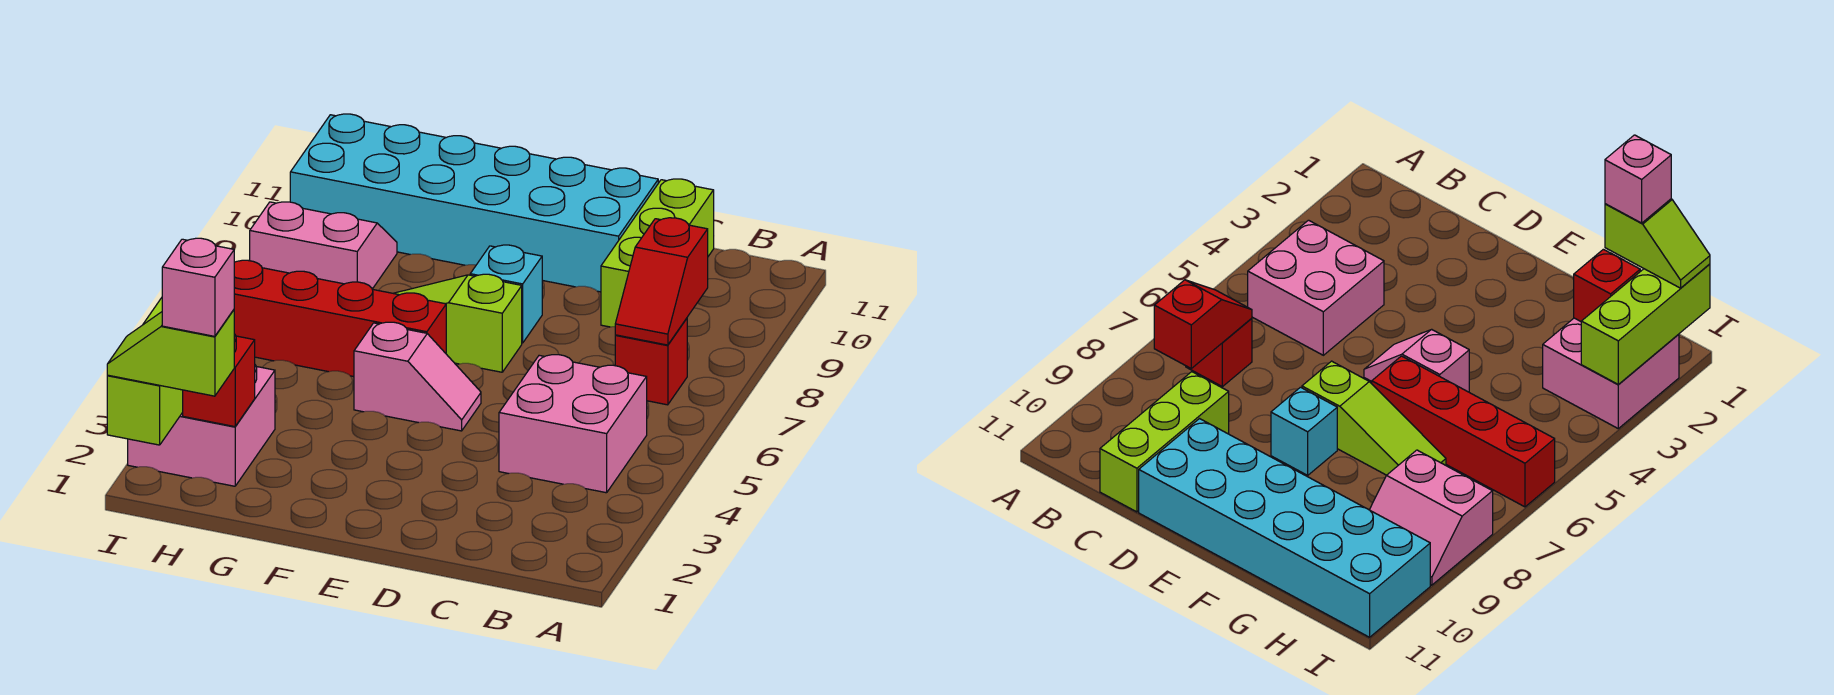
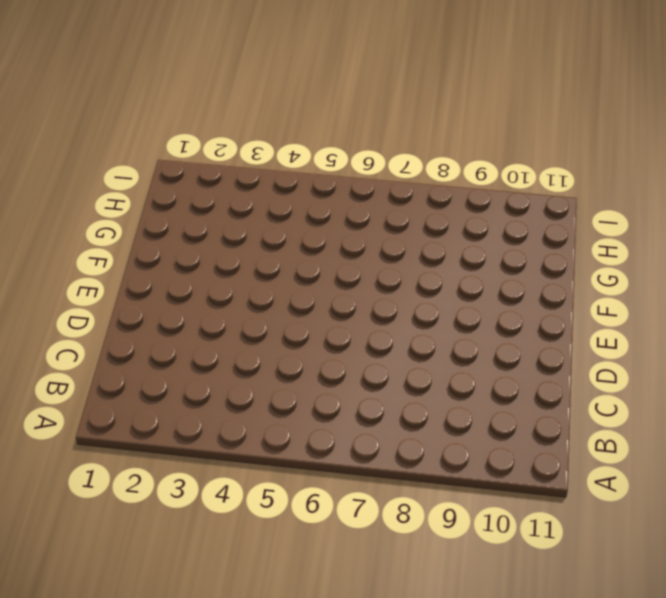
none -> pink 2x2 brick [499,355,647,493]
none -> red 1x1 brick [615,318,687,405]
none -> lime 1x3 brick [601,179,714,327]

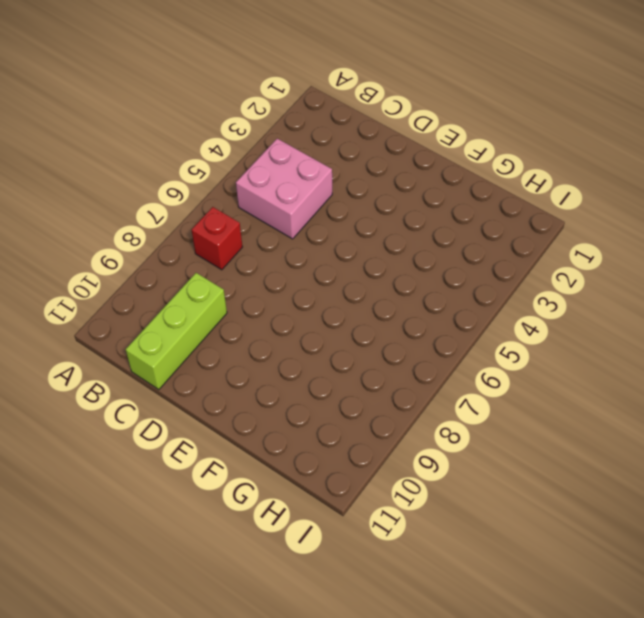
none -> cyan 2x6 brick [290,114,658,292]
none -> pink 1x2 slope [354,322,481,431]
none -> lime 1x3 slope [394,274,522,372]

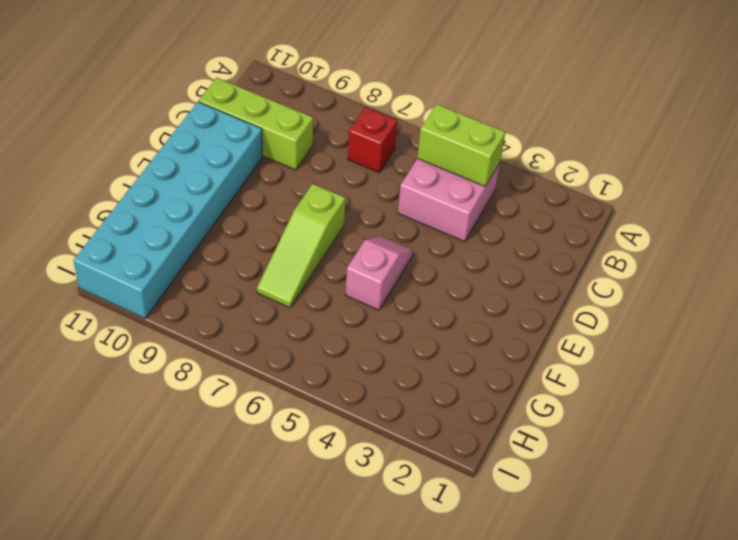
lime 1x2 brick [417,104,505,186] -> none
none -> cyan 1x1 brick [470,245,542,343]
none -> red 1x4 brick [234,260,446,377]
none -> pink 2x2 brick [128,365,275,486]

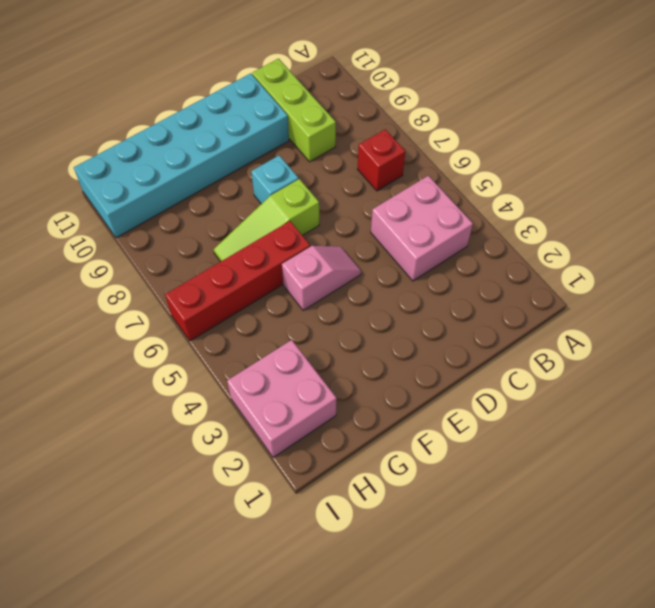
none -> pink 2x2 slope [250,202,397,289]
none -> red 1x2 slope [615,218,708,345]
none -> red 1x1 brick [183,334,255,427]

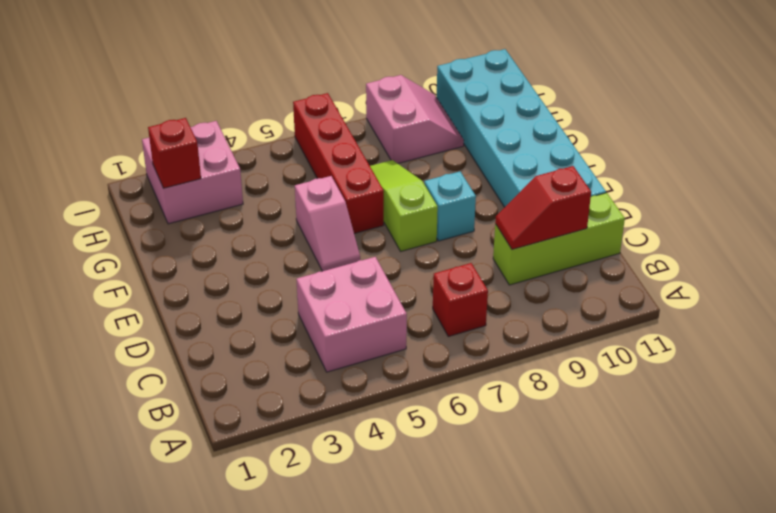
red 1x2 slope [495,166,591,249] -> red 1x2 slope moved to [615,218,708,345]
none -> lime 1x3 brick [107,298,183,445]
none -> lime 1x2 slope [107,310,234,396]
none -> pink 1x1 brick [162,238,234,336]

